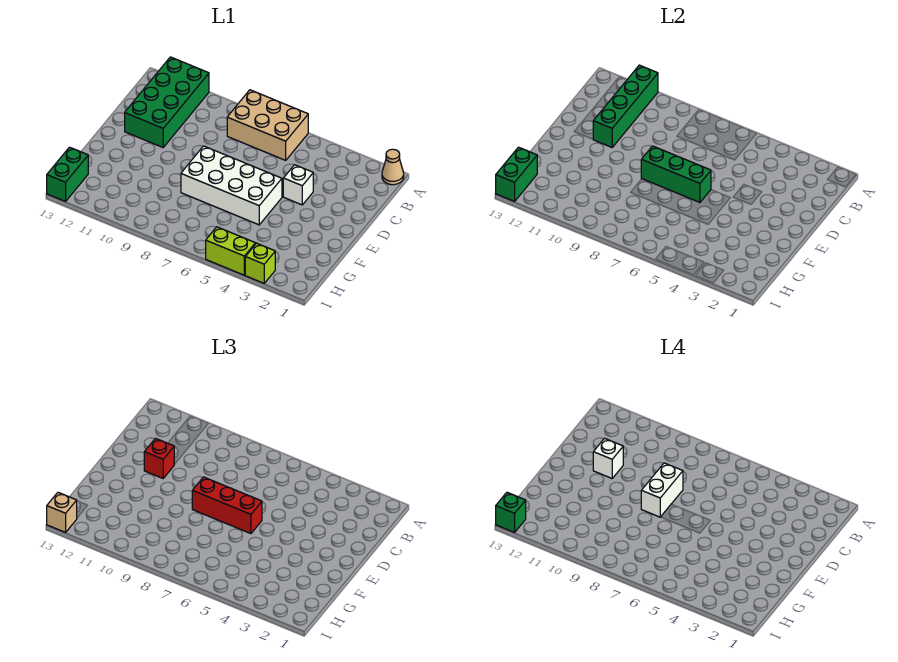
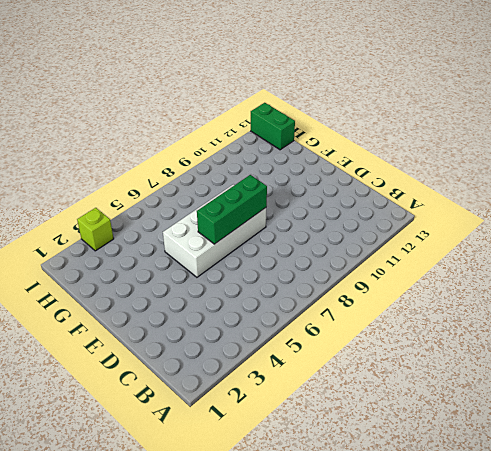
none -> tan 1x1 cone [382,149,404,185]
none -> tan 2x3 brick [227,90,308,160]
none -> green 2x4 brick [125,57,209,147]

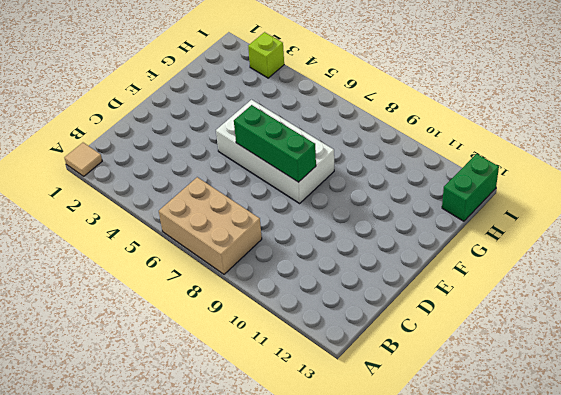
tan 1x1 tile [64,143,102,176] -> tan 1x1 cone [382,149,404,185]
none -> green 2x4 brick [125,57,209,147]
none -> white 1x1 brick [283,165,313,205]
none -> lime 1x2 brick [206,227,256,275]

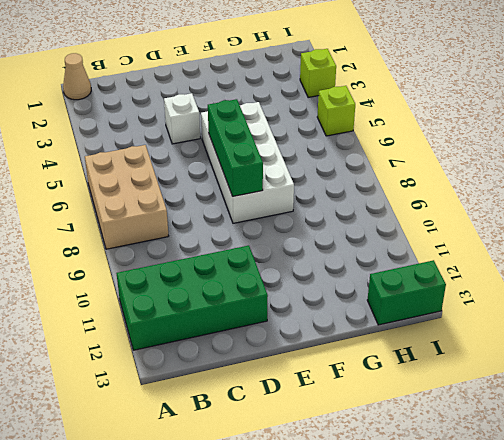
lime 1x1 brick [317,86,355,136] -> lime 1x2 brick [206,227,256,275]
none -> green 1x4 brick [593,65,658,147]
none -> green 1x2 brick [496,147,537,201]
none -> red 1x1 brick [144,438,174,478]

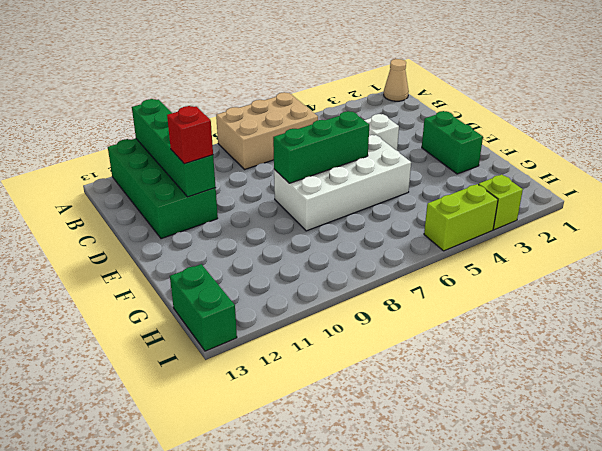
green 1x2 brick [422,111,483,174] -> green 1x2 brick moved to [496,147,537,201]
none -> red 1x3 brick [192,477,262,534]
none -> tan 1x1 brick [47,492,77,532]
none -> white 1x2 brick [641,463,683,517]

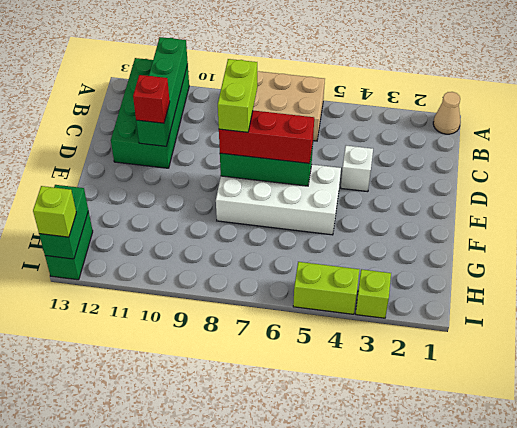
lime 1x2 brick [218,59,257,132] -> white 1x2 brick [641,463,683,517]
lime 1x1 brick [33,186,76,237] -> tan 1x1 brick [47,492,77,532]
none -> white 1x1 brick [593,438,623,478]
none -> green 1x1 brick [496,492,526,532]

